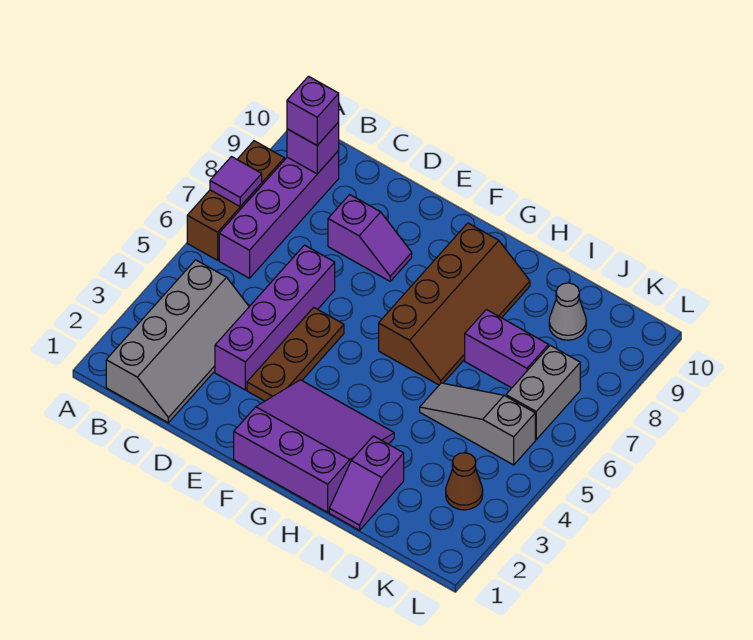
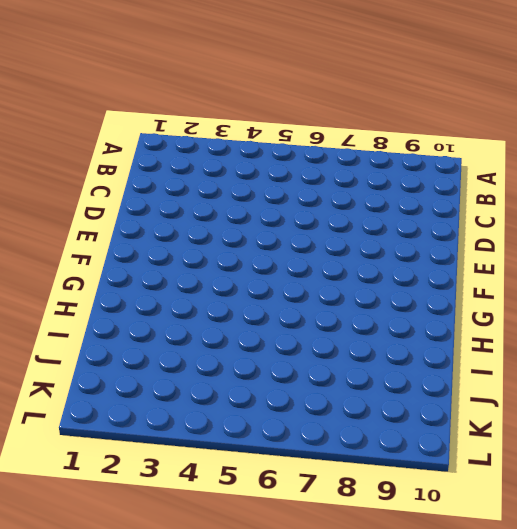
none -> brown 1x3 brick [187,141,284,260]
none -> grey 2x4 slope [106,260,249,423]
none -> purple 1x4 brick [219,151,339,278]

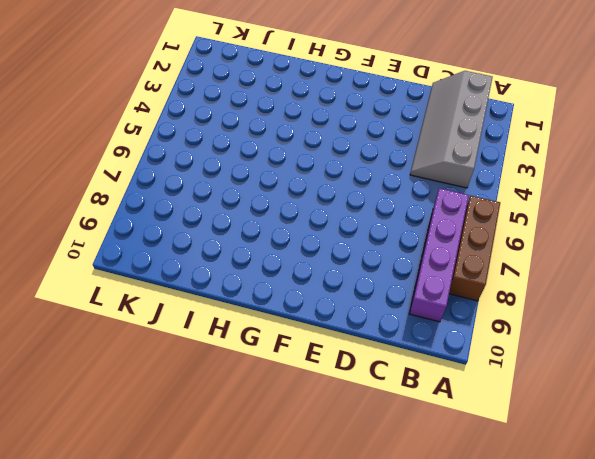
none -> purple 1x4 brick [215,245,335,390]
none -> purple 1x2 slope [328,195,412,281]
none -> brown 1x3 plate [247,307,344,401]

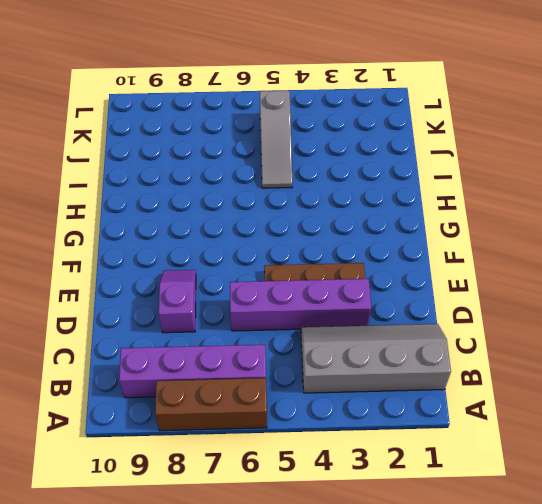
none -> purple 3x3 slope [234,380,394,512]
none -> brown 2x4 slope [379,223,530,385]
none -> purple 1x2 slope [329,436,404,530]

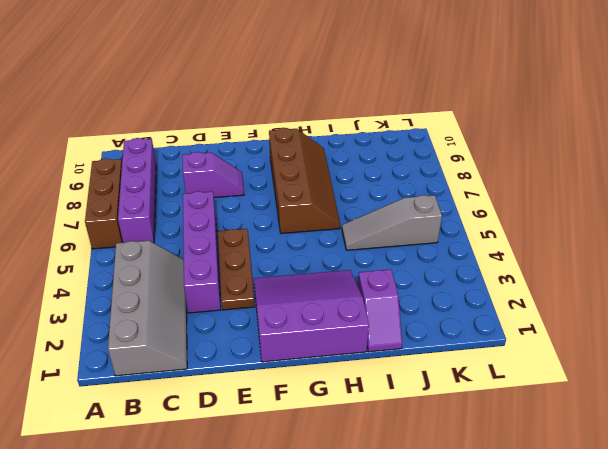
none -> purple 1x2 brick [465,310,549,388]
none -> grey 1x1 cone [549,283,586,340]
none -> brown 1x1 cone [446,453,483,510]

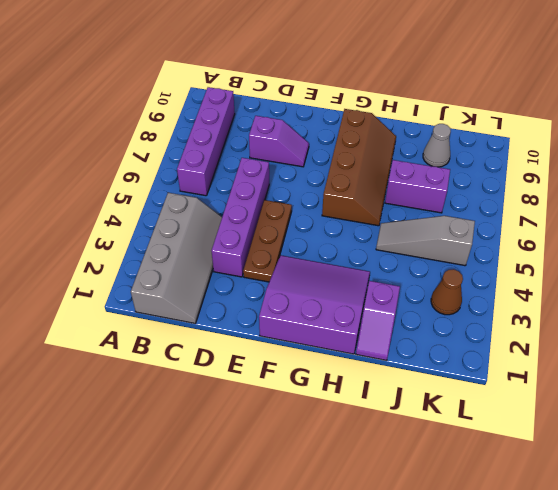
none -> brown 1x3 brick [187,141,284,260]
none -> grey 1x2 brick [506,345,580,439]
none -> purple 1x1 tile [210,157,262,206]

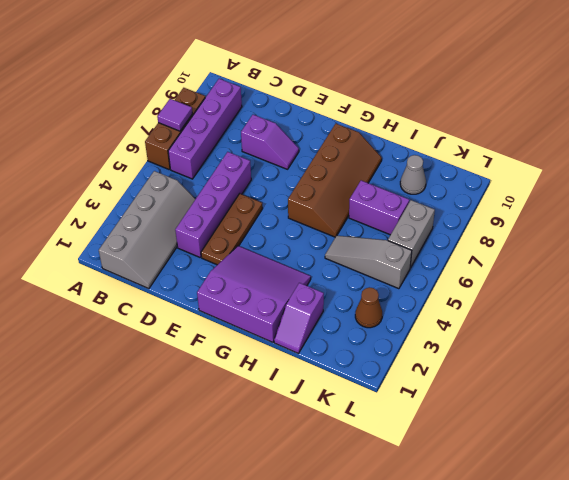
none -> purple 1x1 brick [287,122,339,174]
none -> purple 1x1 brick [287,76,339,145]

